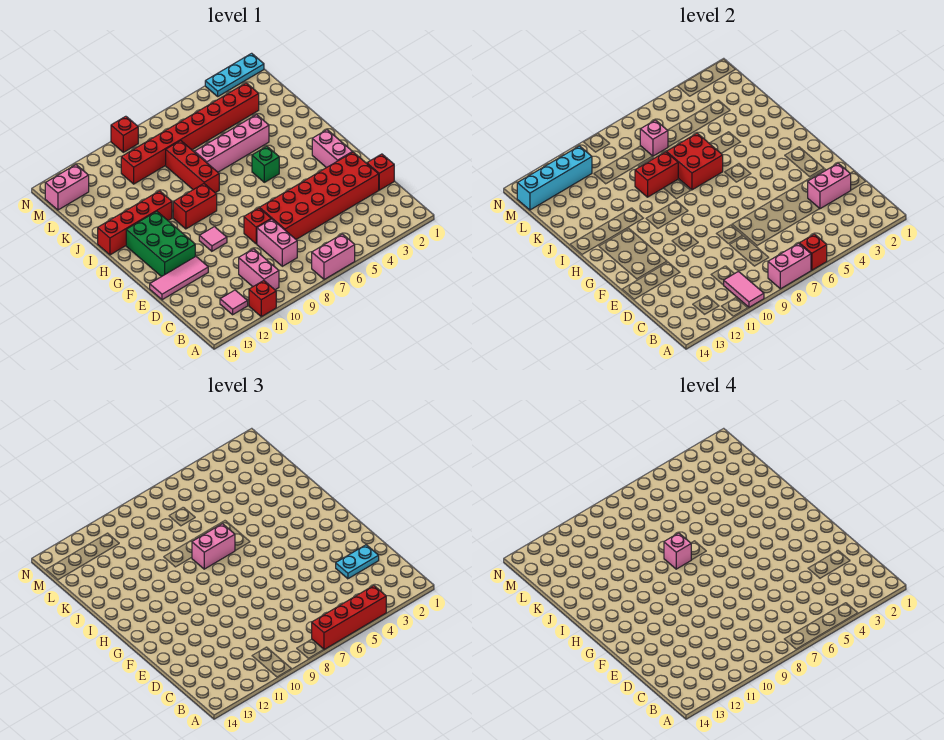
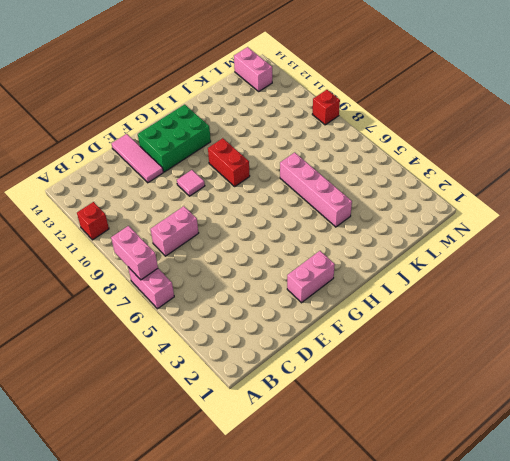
none -> pink 1x2 brick [239,249,279,290]
none -> pink 1x1 tile [220,290,248,315]
none -> red 1x1 brick [367,154,394,190]
none -> red 2x6 brick [260,152,379,239]

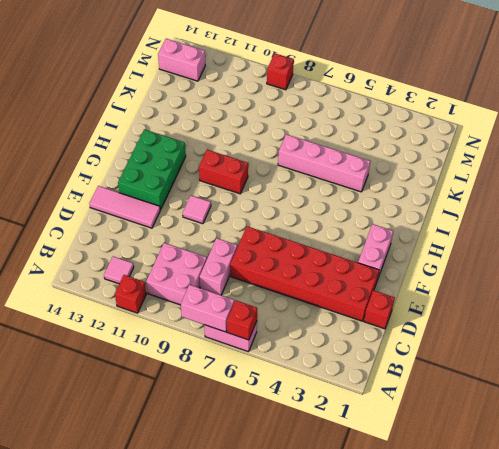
pink 2x2 brick [146,243,207,305] -> pink 1x2 brick [239,249,279,290]
none -> red 1x1 brick [244,208,271,244]
none -> green 1x1 brick [252,146,279,182]
none -> red 1x3 brick [166,141,219,193]
none -> red 1x4 brick [98,191,172,255]

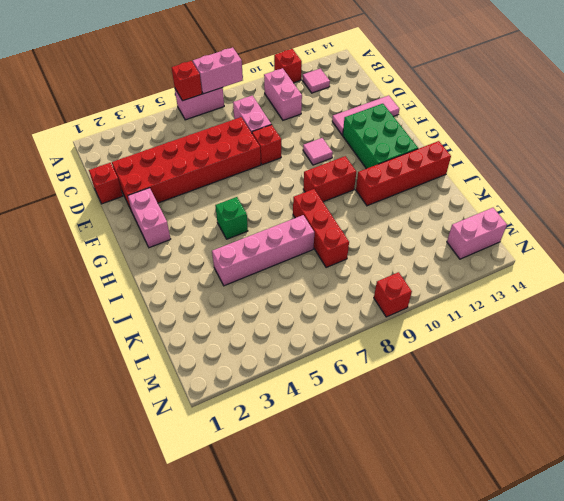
none -> red 1x8 brick [121,83,259,184]
none -> cyan 1x3 plate [205,53,264,96]
none -> pink 1x2 tile [724,272,764,307]
none -> pink 1x2 brick [808,163,851,209]

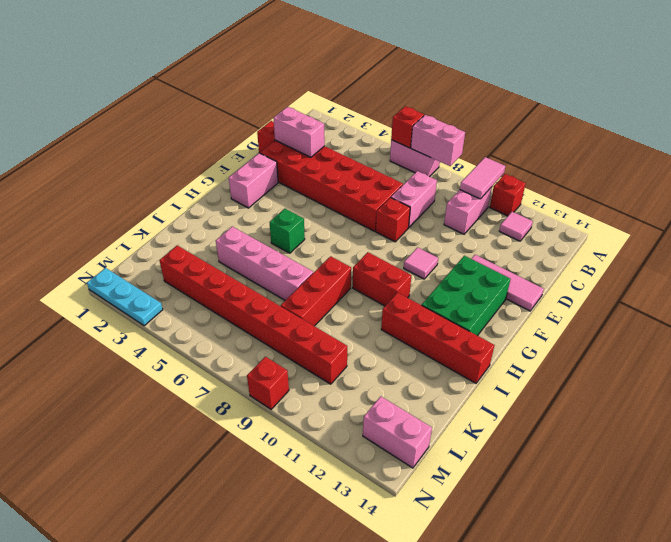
none -> red 2x2 brick [667,133,723,190]
none -> red 1x2 brick [635,152,678,197]
none -> pink 1x1 brick [640,120,668,156]
none -> cyan 1x4 brick [517,146,592,210]

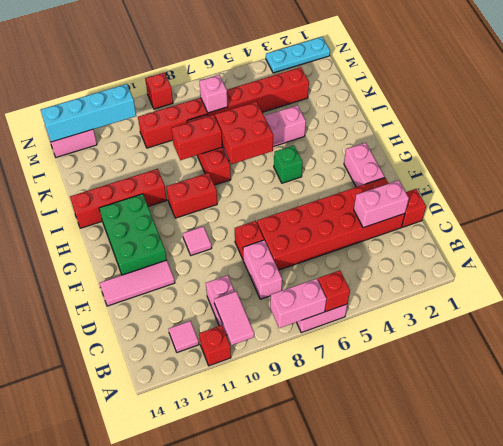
none -> red 1x4 brick [312,586,386,650]
none -> cyan 1x2 plate [336,545,379,579]
none -> pink 1x2 brick [192,524,235,569]
none -> pink 1x1 brick [664,533,691,569]

